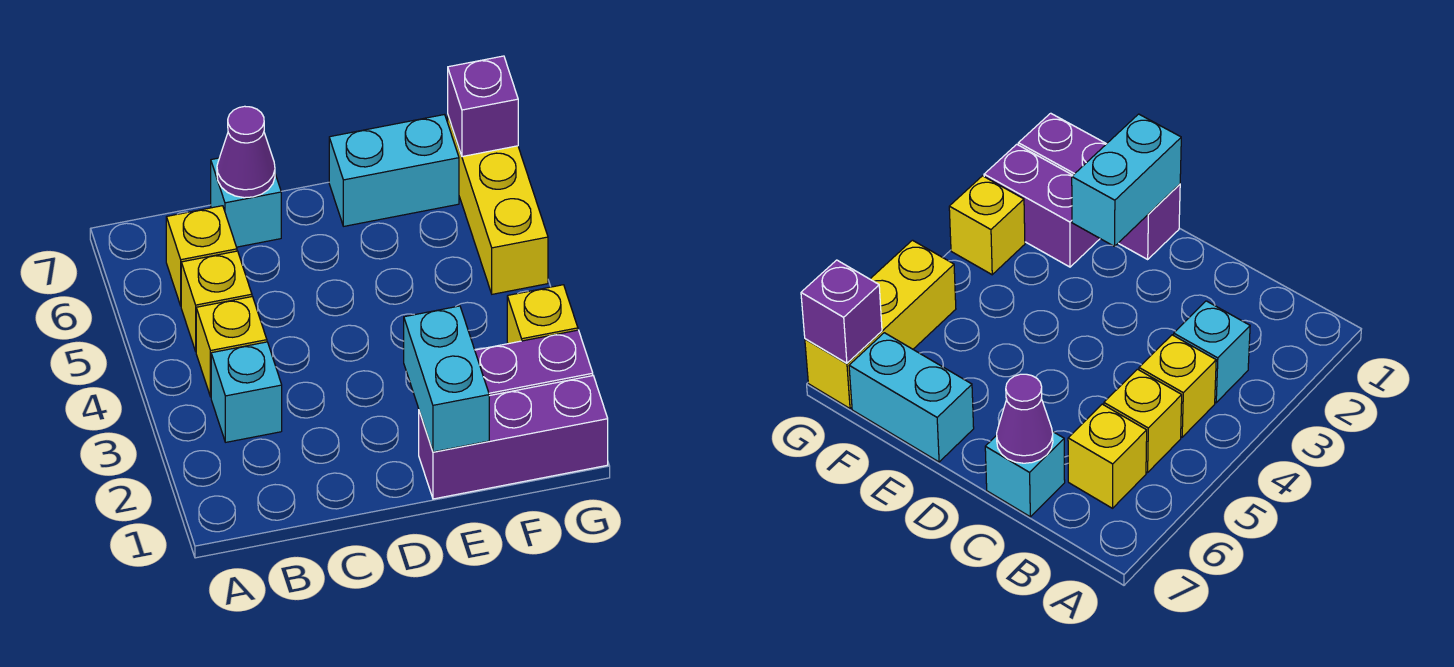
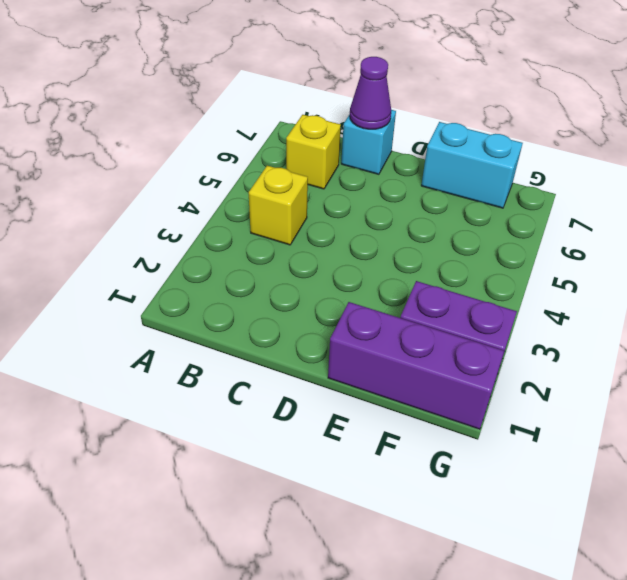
none -> cyan 1x1 brick [211,342,282,442]
none -> yellow 1x1 brick [181,251,252,351]
none -> yellow 1x1 brick [507,285,578,344]

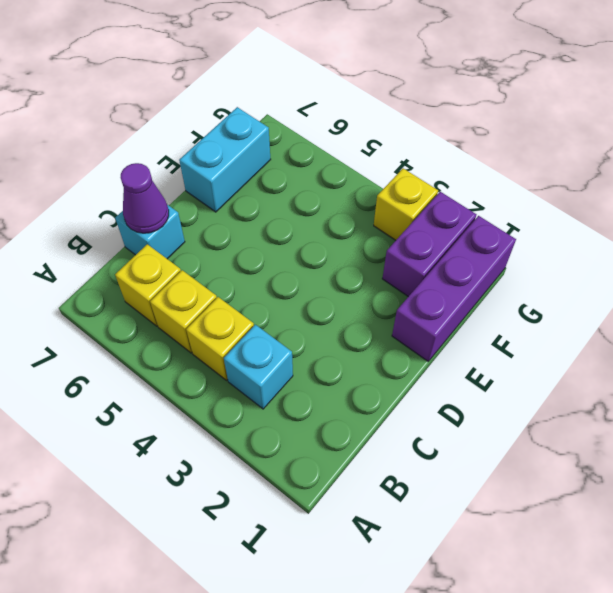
none -> yellow 1x3 brick [448,116,548,294]
none -> cyan 1x2 brick [404,306,489,452]
none -> purple 1x1 brick [448,56,518,157]

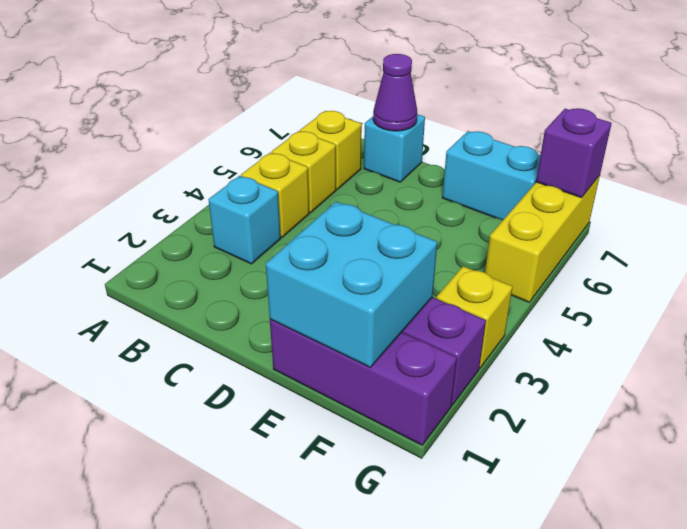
cyan 2x2 brick [266,202,437,367] -> cyan 1x2 brick [404,306,489,452]

